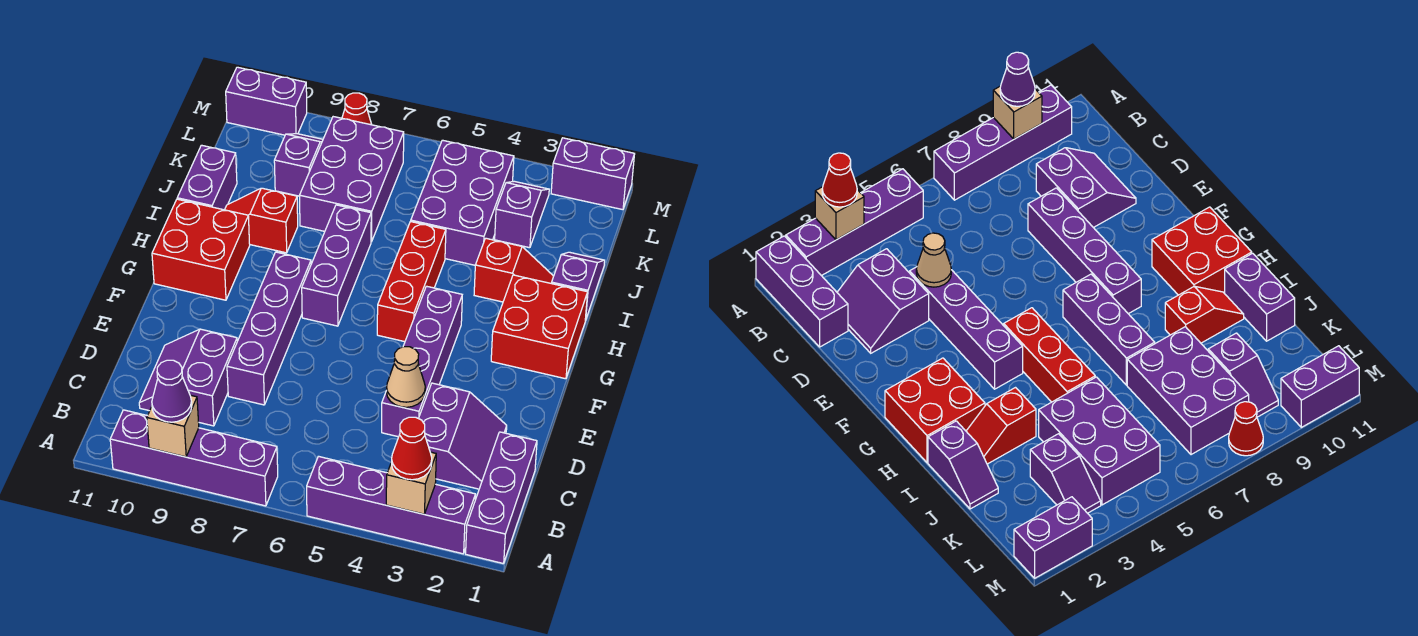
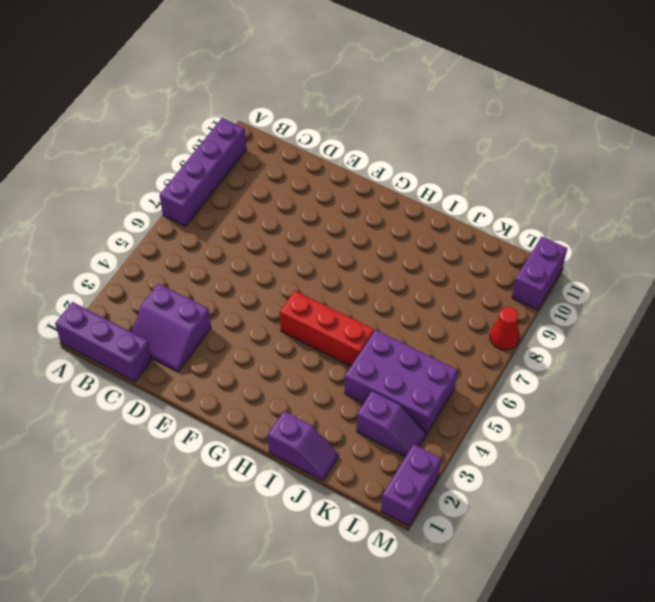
none -> purple 1x4 brick [307,456,475,554]
none -> purple 2x2 slope [139,329,237,426]
none -> purple 1x4 brick [382,286,462,437]

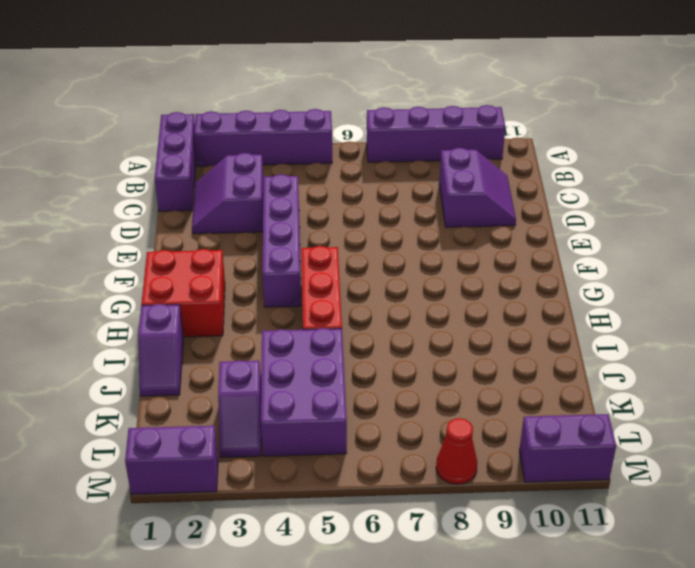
none -> purple 1x4 brick [227,252,311,405]
none -> purple 1x3 brick [302,205,371,326]
none -> red 2x2 brick [152,199,250,300]

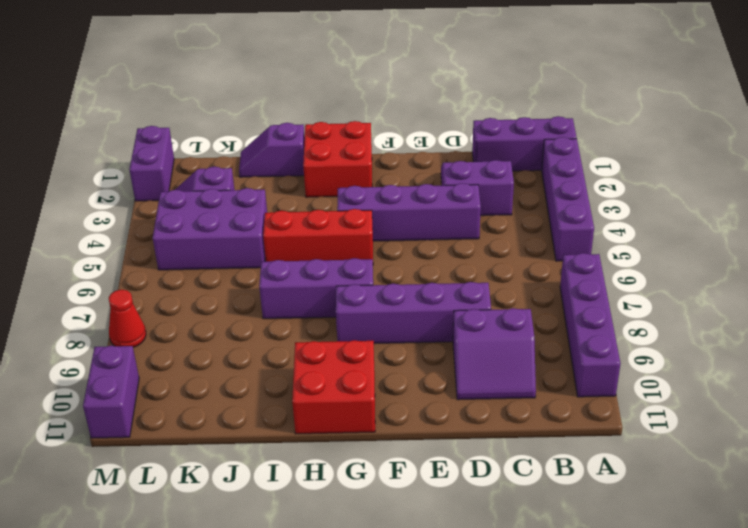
none -> red 1x2 slope [474,238,554,302]
none -> red 1x2 slope [225,188,298,253]
none -> purple 1x2 brick [177,145,237,210]

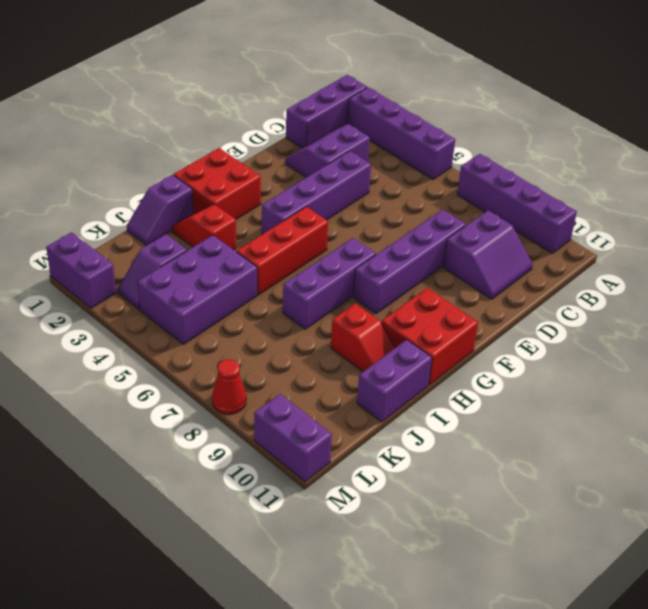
none -> purple 2x3 brick [299,117,404,242]
none -> purple 1x2 slope [274,134,323,196]
none -> tan 1x1 brick [386,452,436,514]

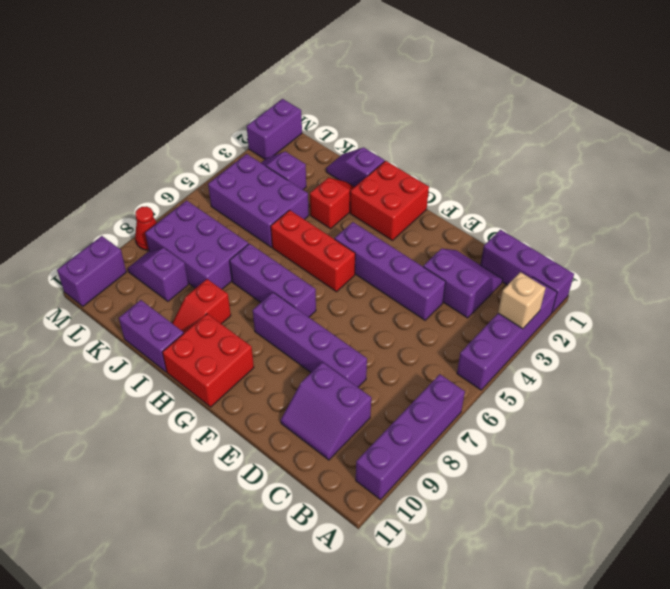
none -> tan 1x1 brick [147,395,199,457]
none -> tan 1x1 cone [386,347,425,407]
none -> red 1x1 cone [392,417,432,480]

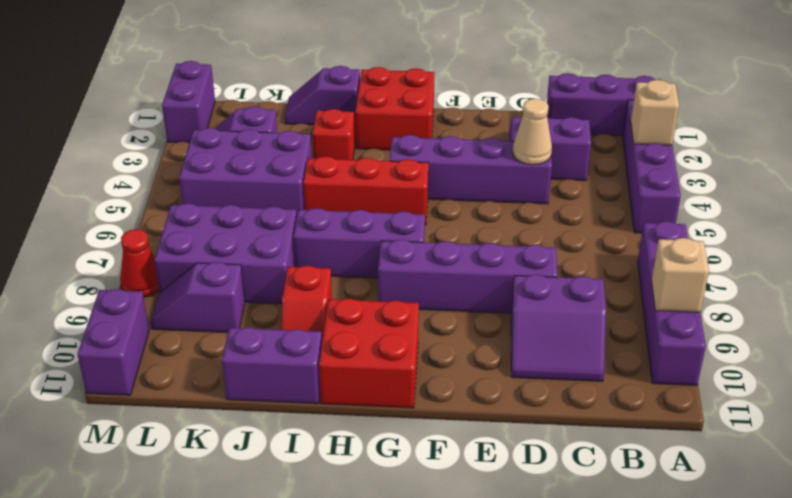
none -> red 1x1 cone [392,417,432,480]
none -> purple 1x1 cone [152,360,192,422]

